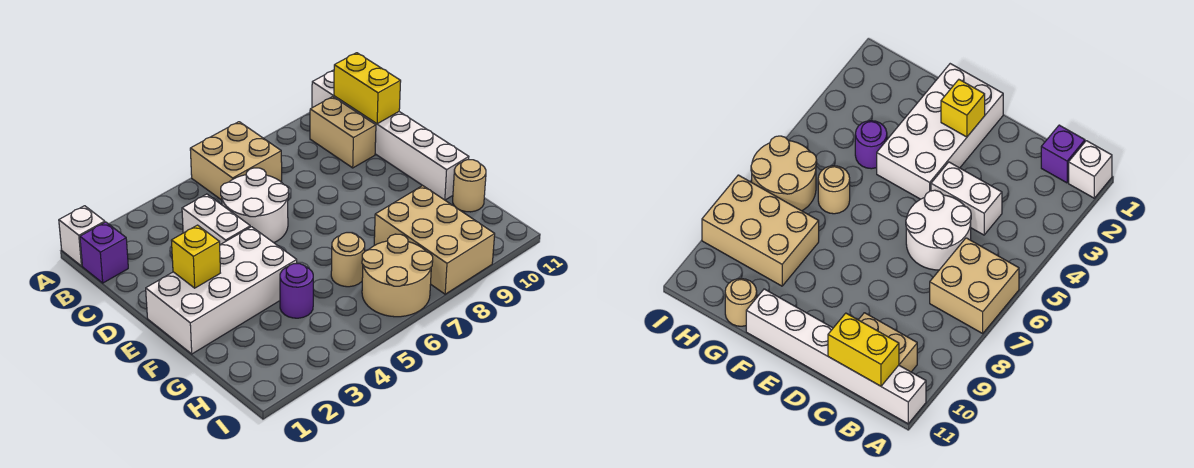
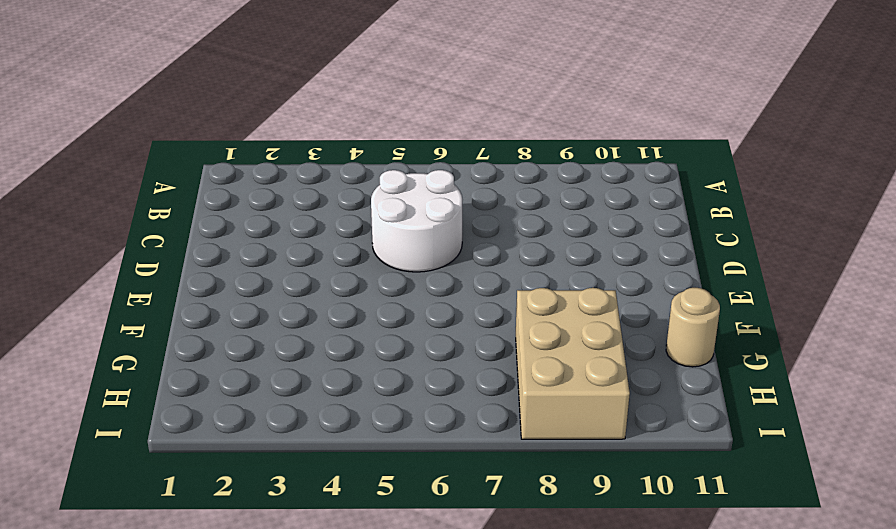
none -> white 1x1 brick [59,206,105,266]
none -> tan 2x2 brick [190,122,282,200]
none -> white 1x6 brick [312,70,469,200]

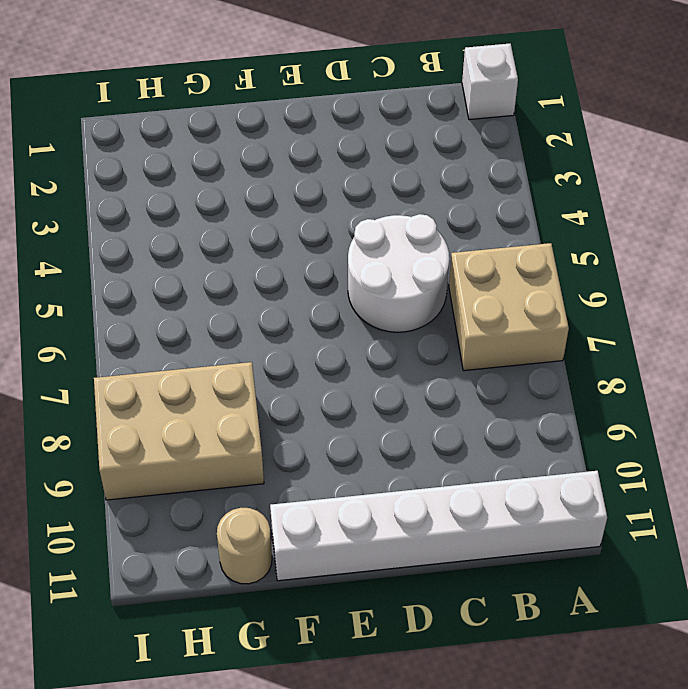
none -> purple 1x1 brick [80,222,128,283]
none -> tan 1x2 brick [310,97,376,168]
none -> white 1x2 brick [182,194,250,245]

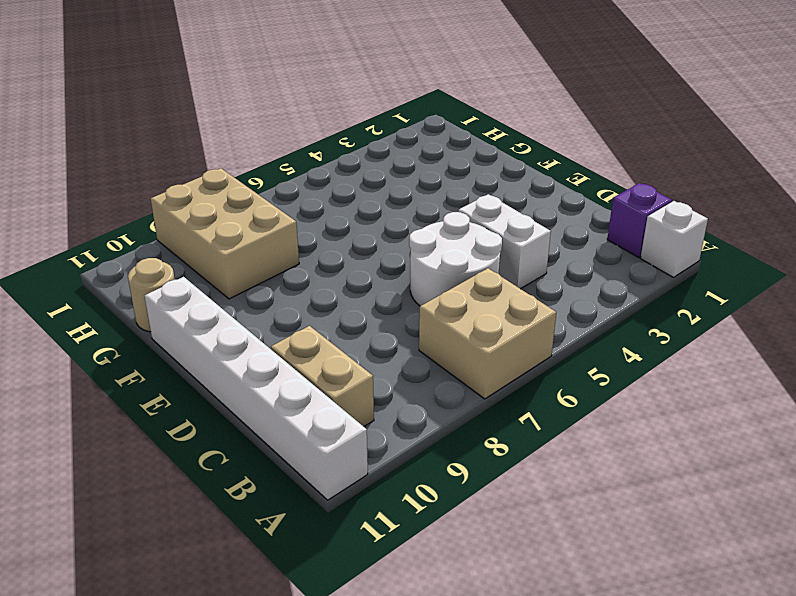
none -> white 2x4 brick [146,227,297,354]
none -> purple 1x1 round brick [280,264,313,318]
none -> tan 1x1 round brick [331,233,365,287]

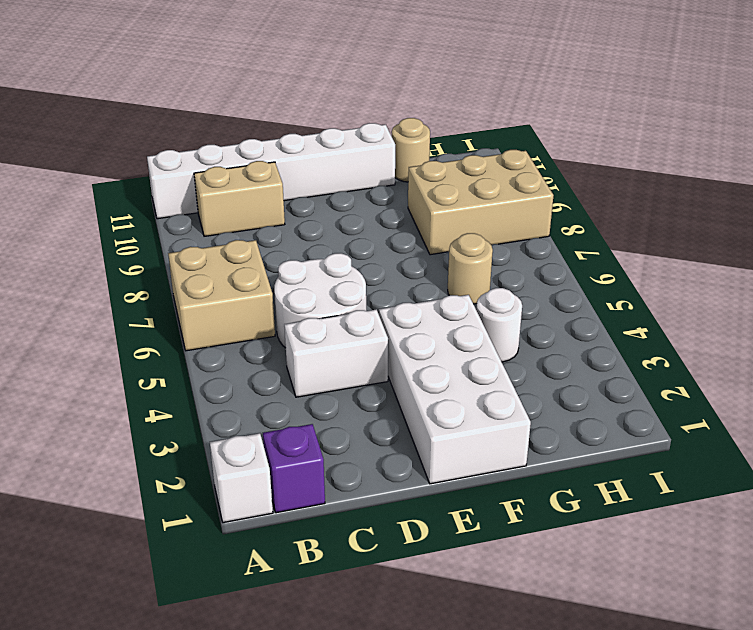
white 1x1 round brick [476,288,522,362] -> purple 1x1 round brick [280,264,313,318]
none -> tan 2x2 round brick [362,234,433,317]
none -> yellow 1x2 brick [334,53,401,124]
none -> yellow 1x1 brick [171,225,220,288]

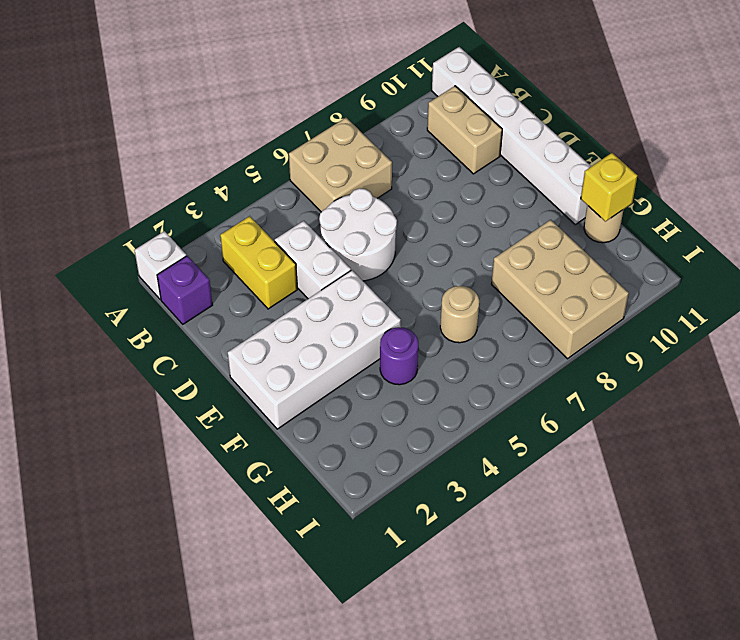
yellow 1x2 brick [220,216,297,309] -> yellow 1x2 brick moved to [334,53,401,124]
yellow 1x1 brick [581,153,637,222] -> yellow 1x1 brick moved to [171,225,220,288]
none -> tan 2x2 round brick [362,234,433,317]

